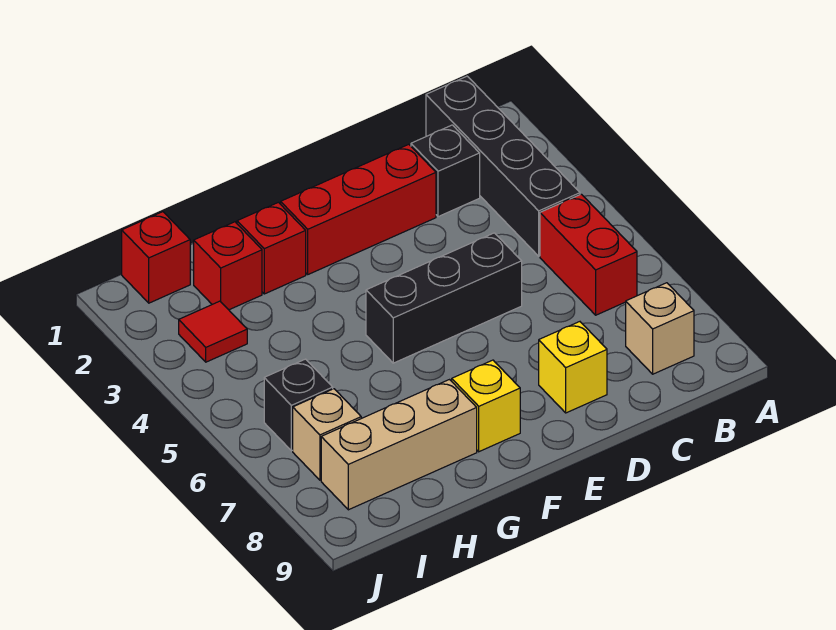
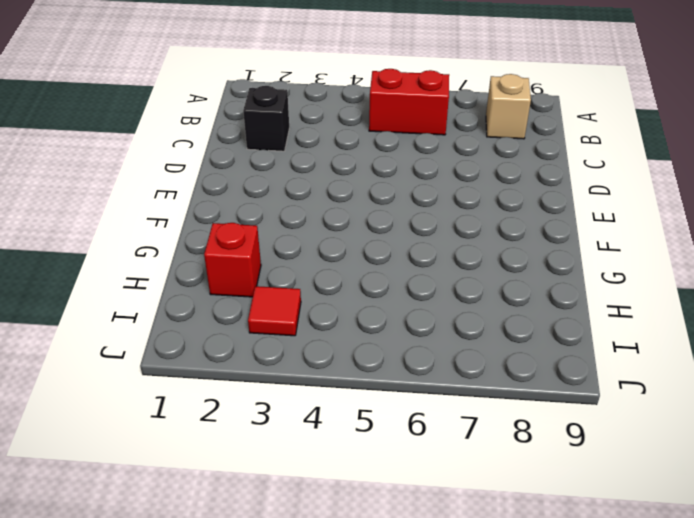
none -> black 1x4 brick [426,76,580,256]
none -> red 1x3 brick [281,144,436,274]
none -> black 1x3 brick [366,233,522,363]

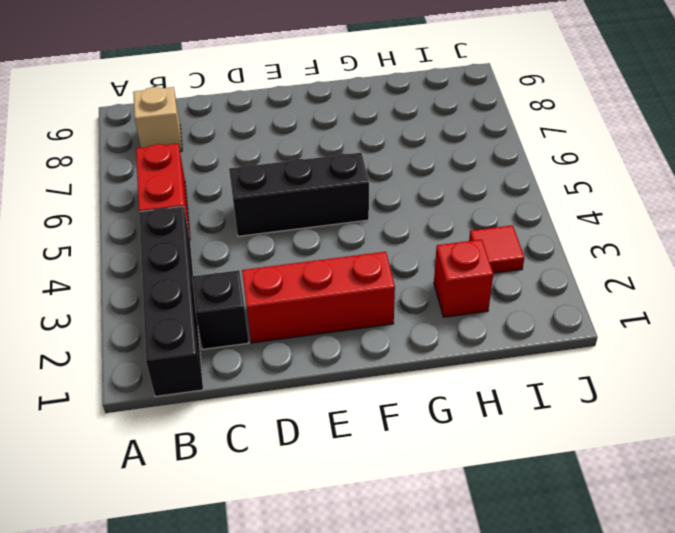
none -> yellow 1x1 brick [539,322,607,413]
none -> yellow 1x1 brick [452,360,520,452]
none -> red 1x1 brick [237,202,306,294]

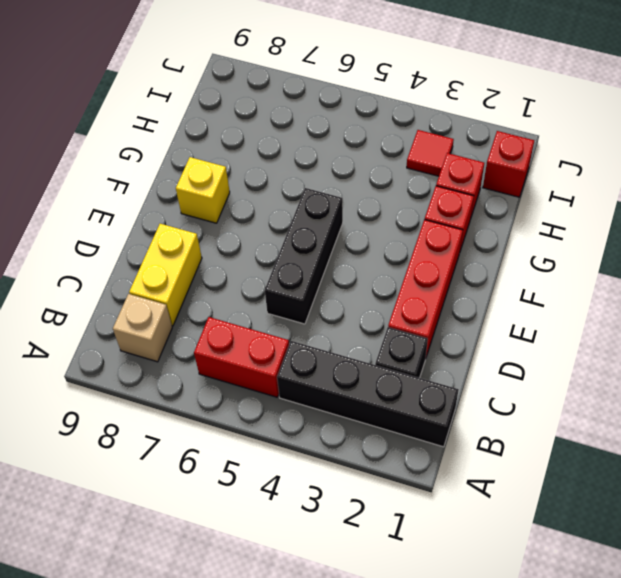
yellow 1x2 brick [129,224,202,326] -> yellow 1x1 brick [539,322,607,413]
none -> tan 1x3 brick [321,380,477,510]
none -> black 1x1 brick [264,359,333,451]
none -> tan 1x1 brick [293,389,361,480]

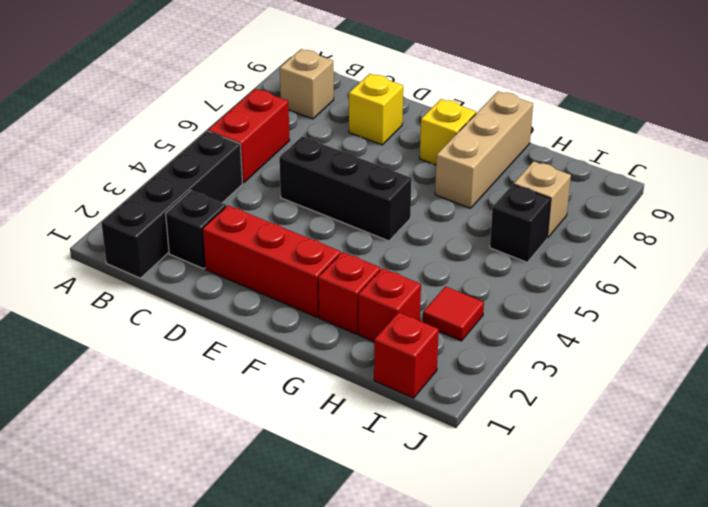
tan 1x3 brick [435,91,533,208] -> tan 1x3 brick turned to [321,380,477,510]

